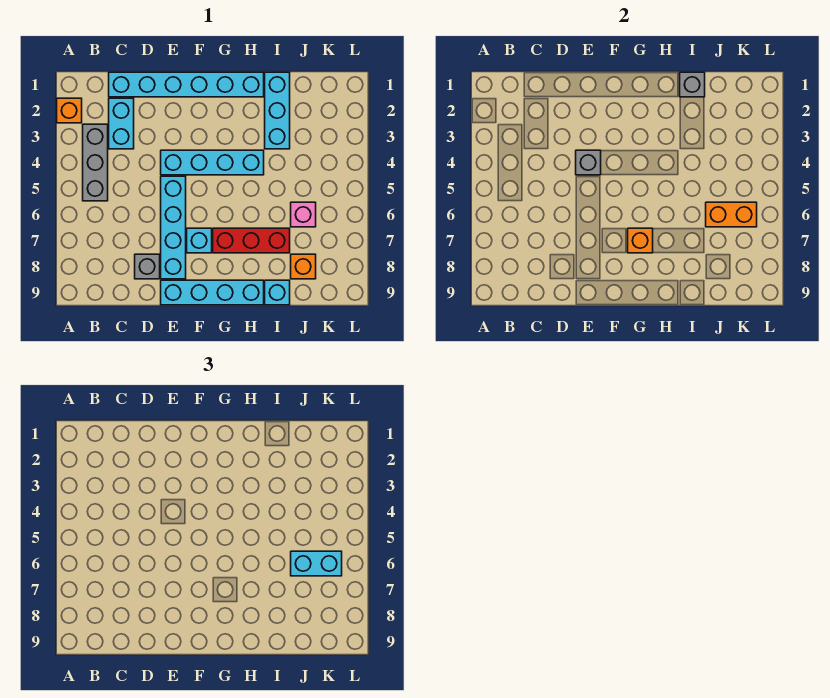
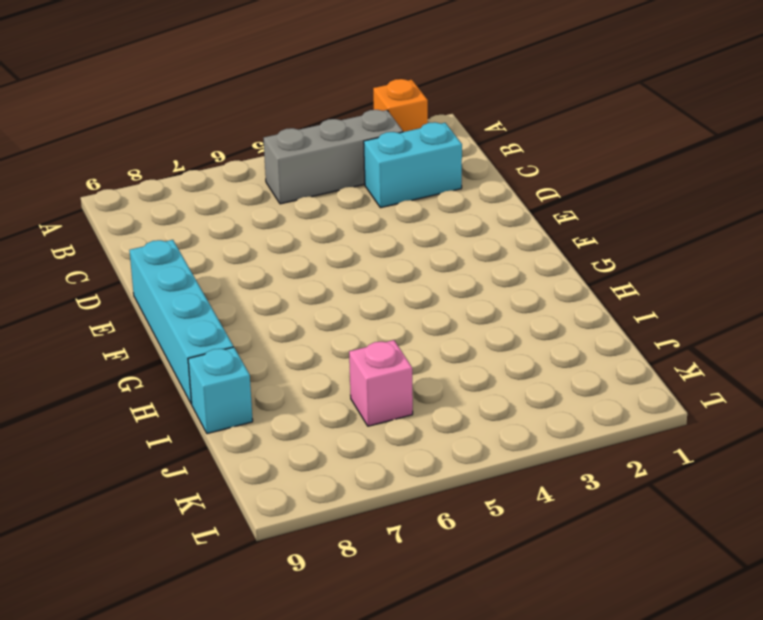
none -> cyan 1x6 brick [109,72,264,97]
none -> grey 1x1 brick [135,254,160,279]
none -> cyan 1x4 brick [161,150,264,175]

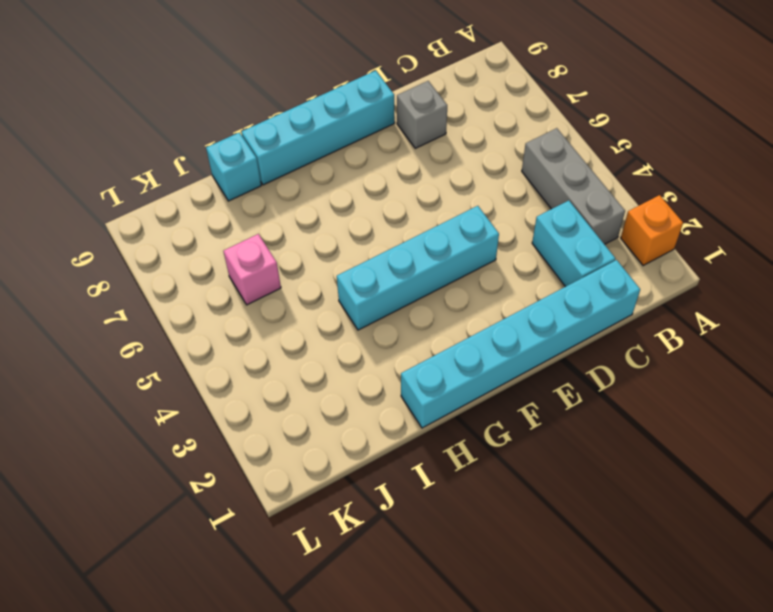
none -> cyan 1x4 brick [161,176,186,279]
none -> cyan 1x1 brick [187,228,212,253]
none -> red 1x3 brick [213,228,290,253]

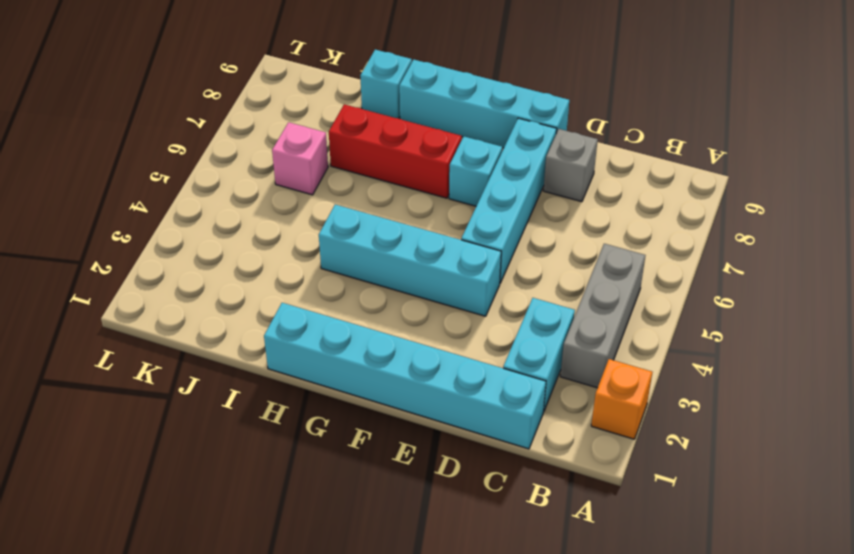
none -> cyan 1x3 brick [265,72,290,149]
none -> orange 1x1 brick [291,254,316,279]
none -> grey 1x1 brick [576,150,601,175]

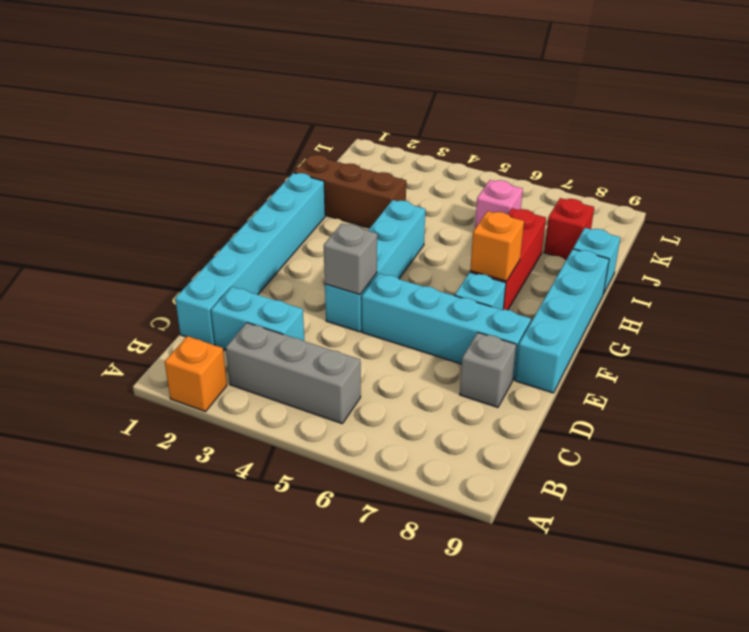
brown 1x3 brick [294,155,406,228] -> cyan 1x3 brick [265,72,290,149]
red 1x1 brick [544,198,594,259] -> orange 1x1 brick [291,254,316,279]
none -> grey 1x1 brick [680,72,705,97]
none -> orange 1x2 brick [706,202,757,227]
none -> cyan 1x2 brick [291,551,342,576]

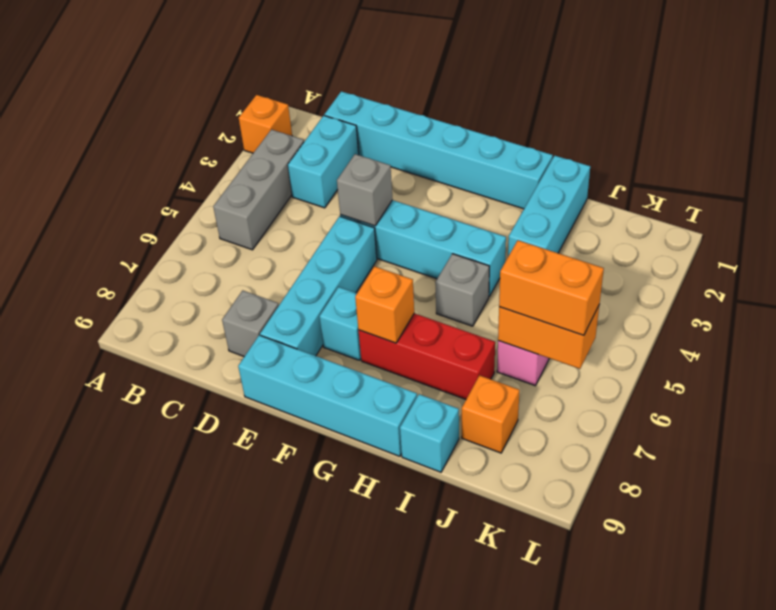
grey 1x1 brick [435,254,489,326] -> grey 1x1 brick moved to [680,72,705,97]
orange 1x2 brick [499,240,604,335] -> cyan 1x2 brick [291,551,342,576]

